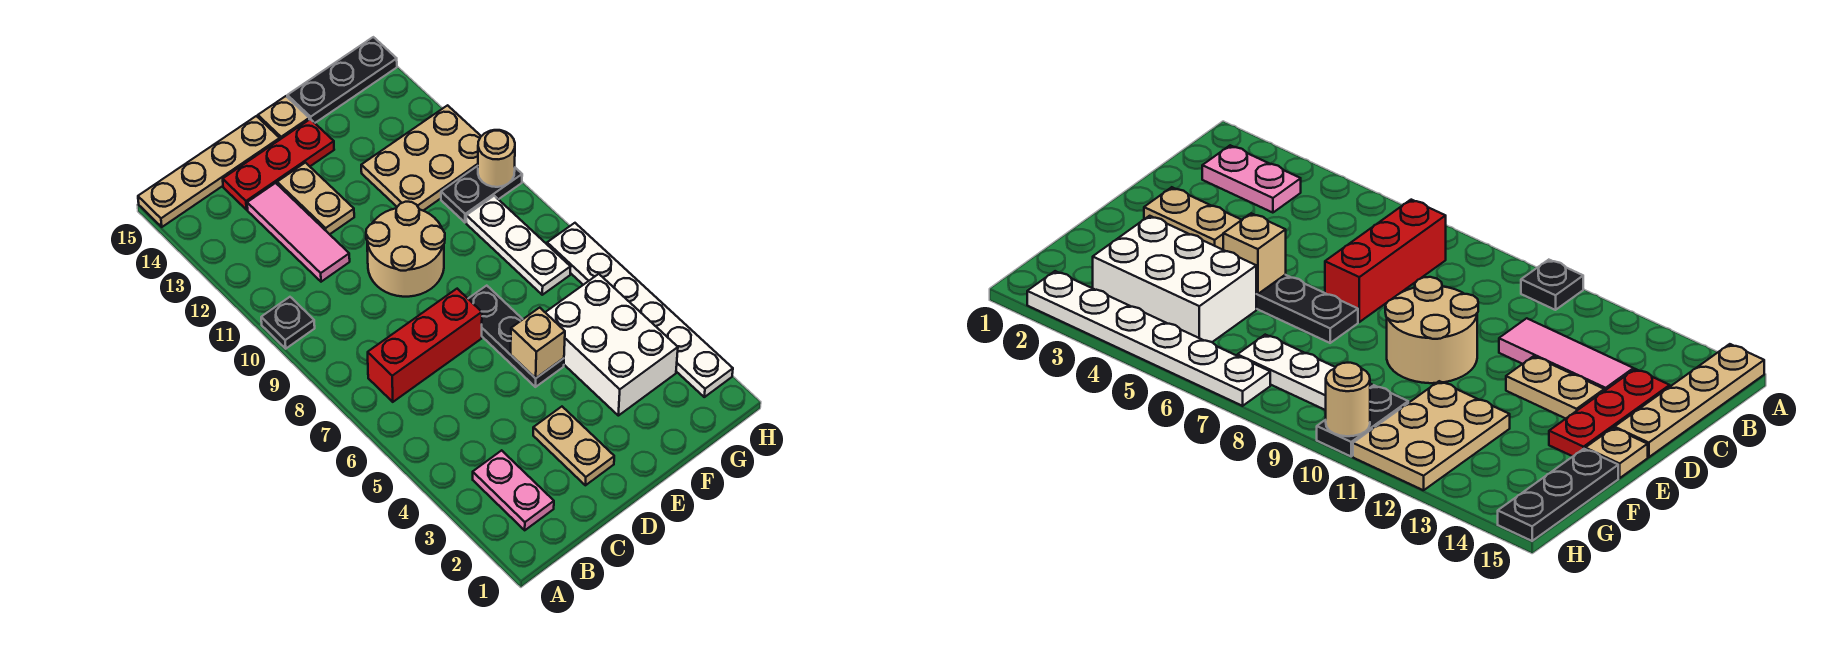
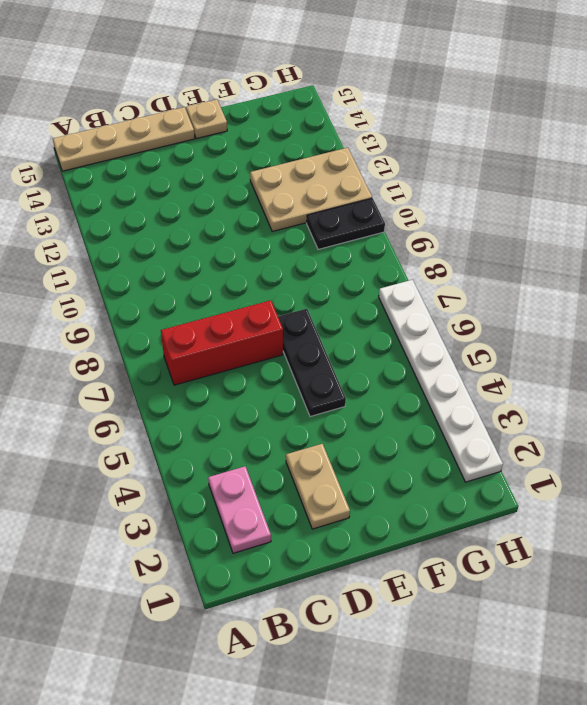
none -> black 1x1 plate [261,297,315,349]
none -> pink 1x3 tile [247,183,350,282]
none -> red 1x3 plate [223,119,334,210]

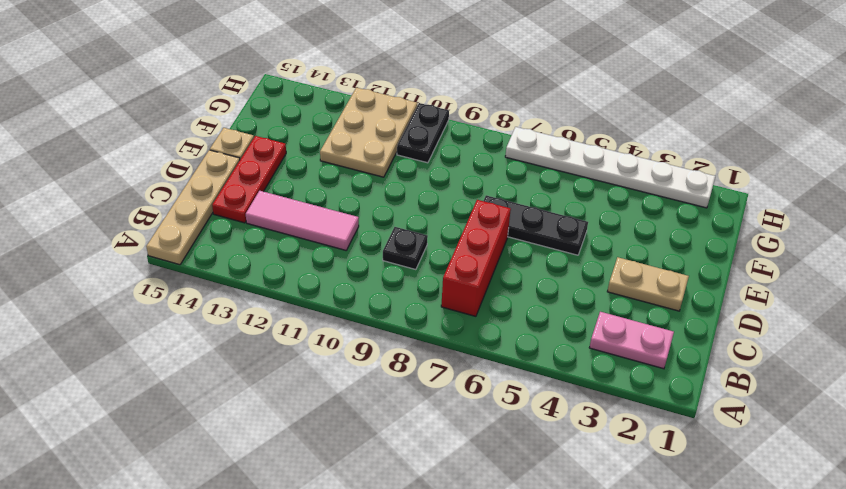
black 1x1 plate [383,227,428,270] -> black 1x1 plate moved to [261,297,315,349]
none -> tan 2x2 round brick [366,202,445,297]
none -> tan 1x2 plate [277,163,354,234]
none -> white 2x3 brick [545,274,678,416]

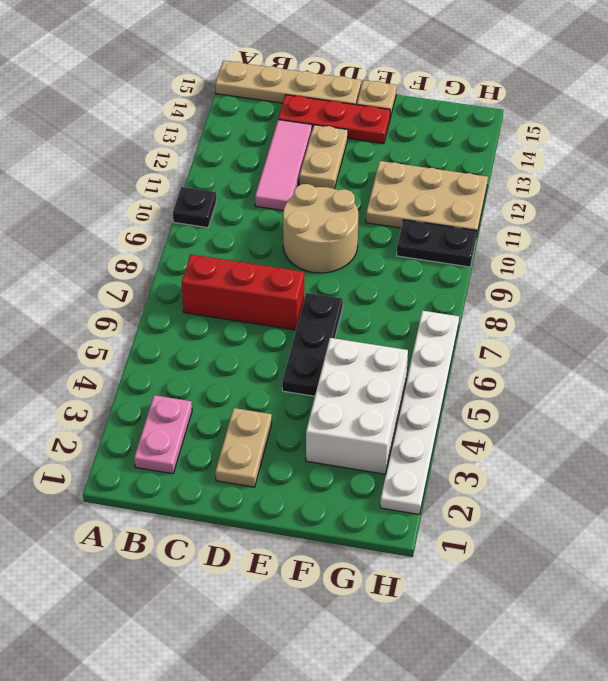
none -> black 1x3 plate [287,37,397,123]
none -> white 1x3 plate [466,196,570,295]
none -> tan 1x1 brick [511,308,565,378]

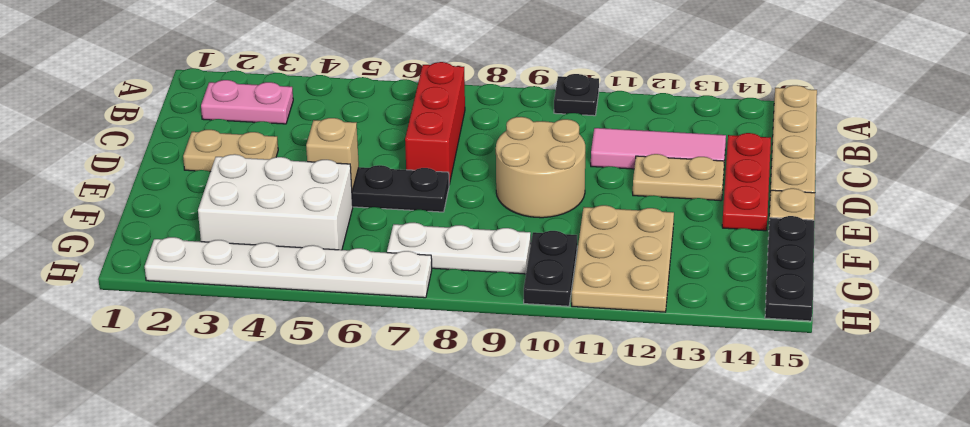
none -> tan 1x1 round brick [478,130,515,187]

